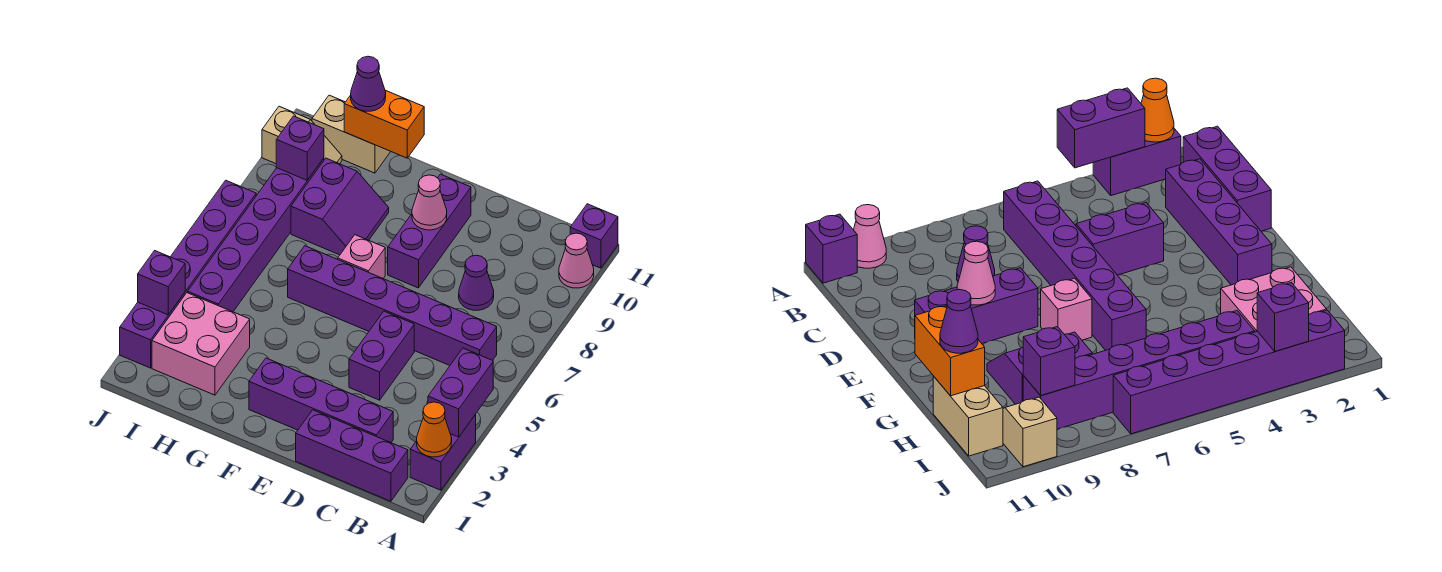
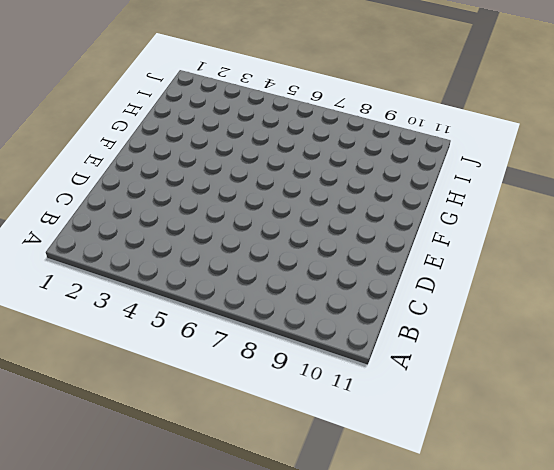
none -> purple 1x2 brick [410,414,476,490]
none -> pink 1x1 cone [559,233,594,288]
none -> purple 1x1 brick [570,204,618,268]

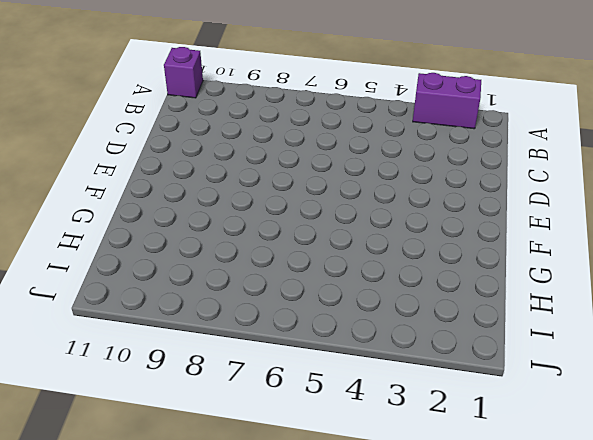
none -> pink 1x1 cone [559,233,594,288]
none -> purple 1x3 brick [296,410,408,501]
none -> purple 1x6 brick [288,246,497,365]

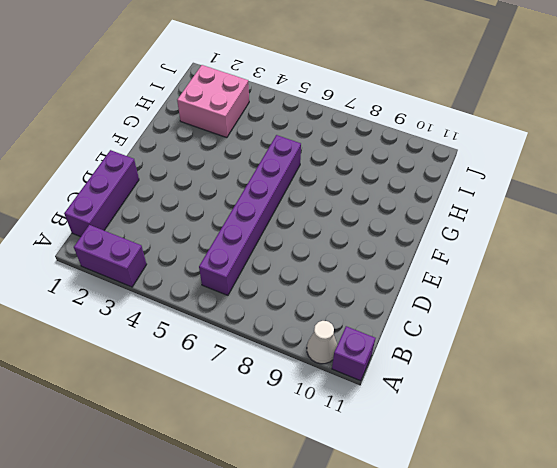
white 1x1 cone [307,321,337,364] -> pink 1x1 cone [559,233,594,288]
none -> purple 1x4 brick [249,358,393,443]
none -> purple 1x1 cone [459,255,494,310]
none -> purple 1x2 brick [349,311,414,400]

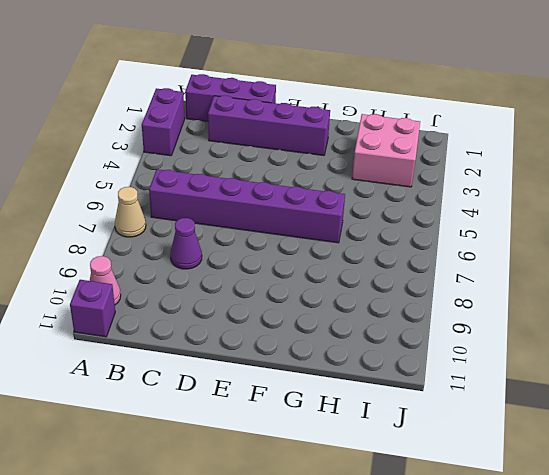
tan 1x1 cone [115,187,146,237] -> none
none -> purple 1x2 brick [349,311,414,400]
none -> purple 1x3 brick [388,174,471,288]
none -> pink 1x1 brick [338,235,385,278]

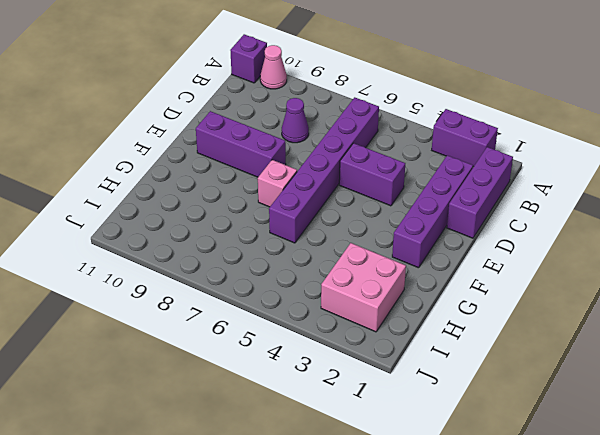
none -> purple 2x2 slope [291,158,389,255]
none -> tan 1x2 brick [312,95,391,173]
none -> purple 1x6 brick [188,158,324,312]

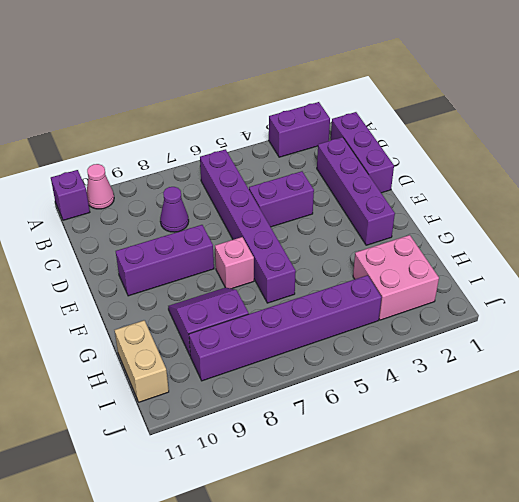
none -> tan 1x2 slope [262,106,342,164]
none -> purple 1x6 brick [120,180,256,368]
none -> orange 1x1 cone [417,402,452,457]

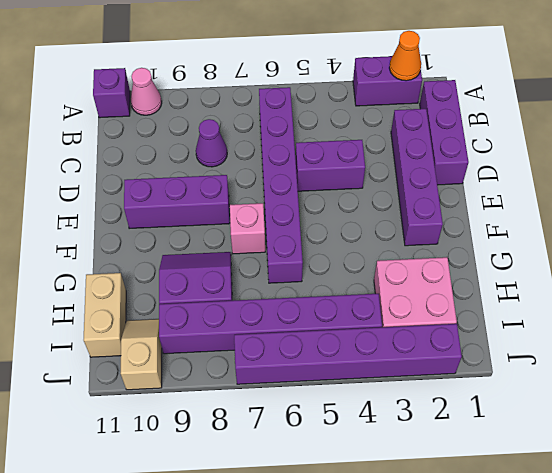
none -> purple 1x2 brick [428,348,493,437]
none -> pink 1x1 cone [412,175,447,230]
none -> orange 1x2 brick [344,90,424,158]

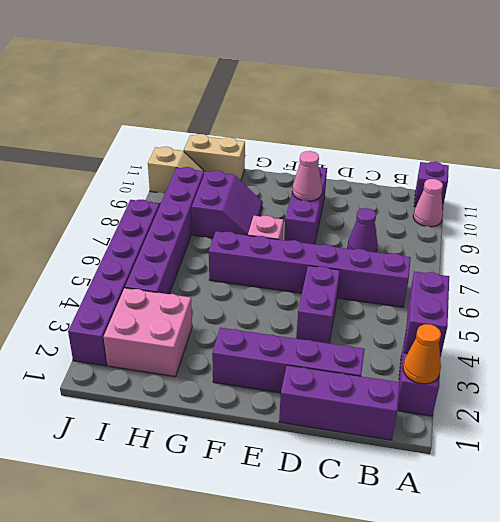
none -> orange 1x2 brick [344,90,424,158]
none -> purple 1x1 brick [276,116,324,180]
none -> purple 1x1 brick [138,251,185,315]

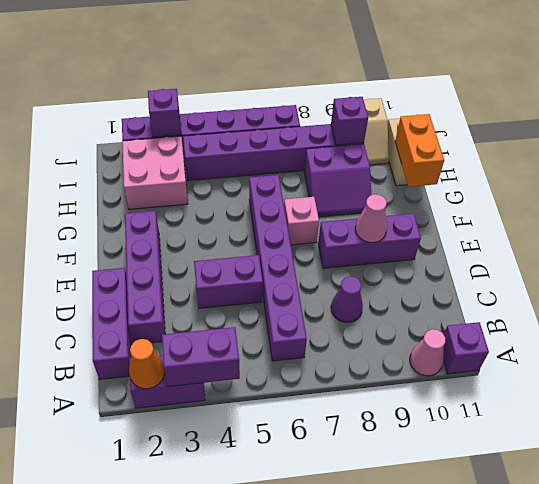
none -> purple 1x1 cone [351,56,386,111]

